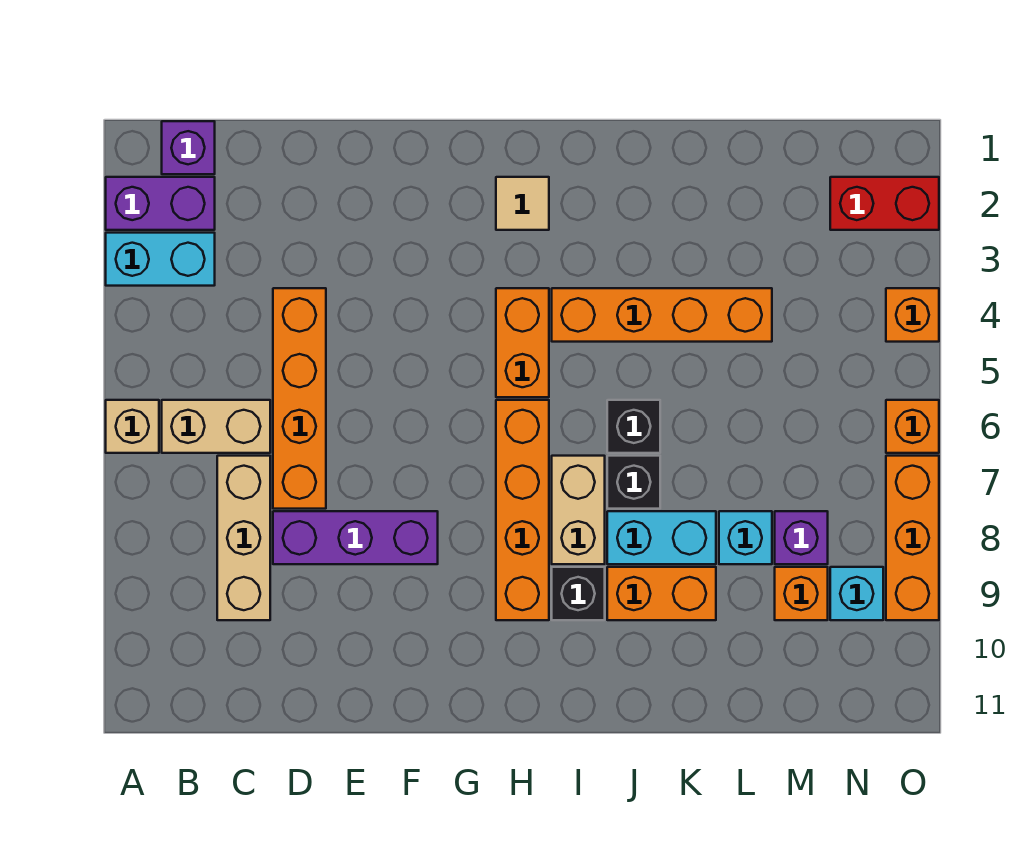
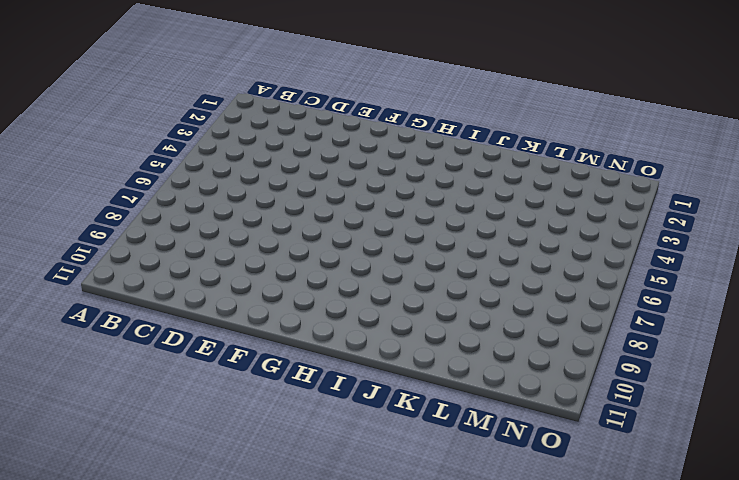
none -> purple 1x2 brick [106,177,215,230]
none -> cyan 1x2 brick [106,233,215,286]
none -> tan 1x1 brick [106,400,159,453]

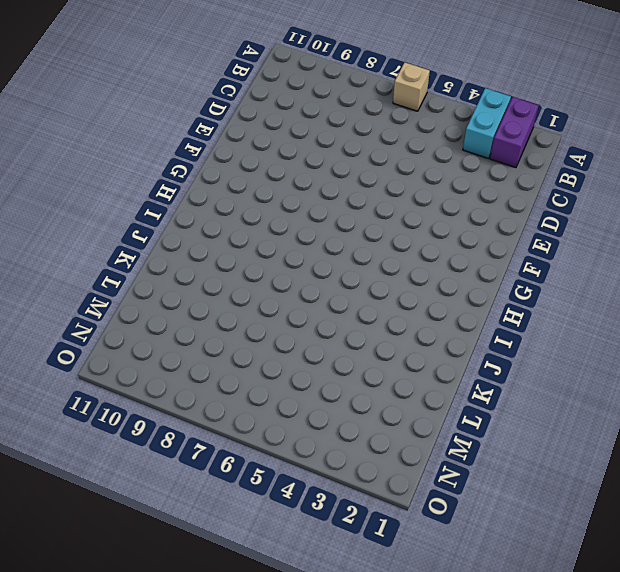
none -> purple 1x1 brick [162,121,215,174]
none -> tan 1x2 brick [162,400,270,453]
none -> tan 1x3 brick [217,456,270,620]

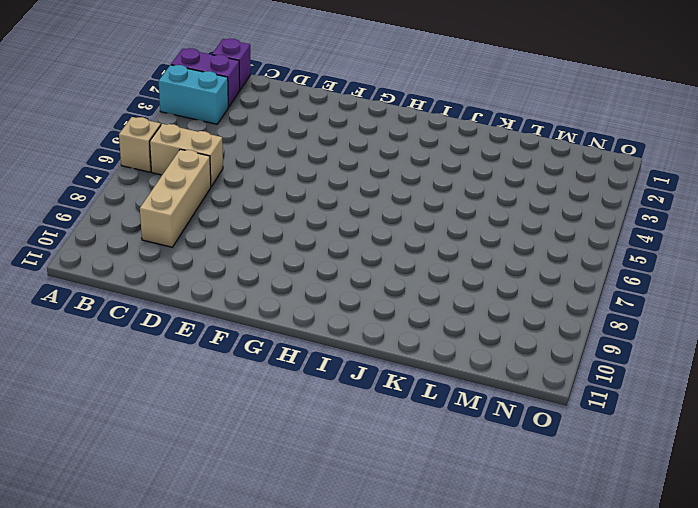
none -> orange 1x4 brick [273,288,326,509]
none -> purple 1x3 brick [273,511,438,564]
none -> tan 1x1 tile [496,177,549,230]

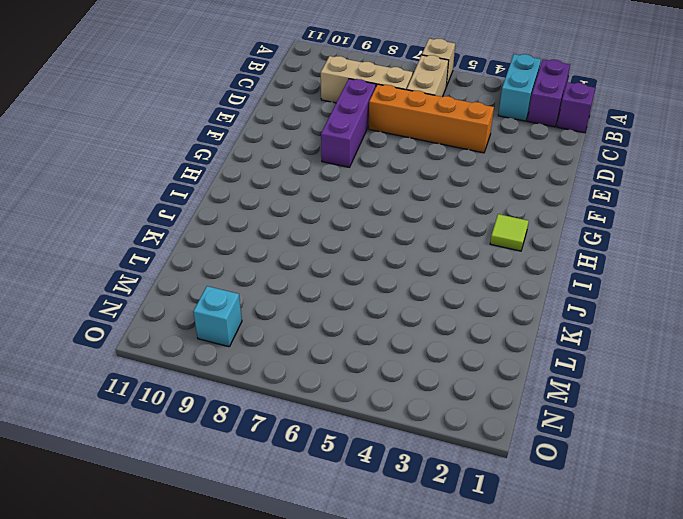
lime 1x1 tile [490,214,529,251] -> tan 1x1 tile [496,177,549,230]
none -> orange 1x2 brick [496,288,549,397]
none -> orange 1x4 brick [496,400,549,620]
none -> orange 1x4 brick [552,288,772,342]

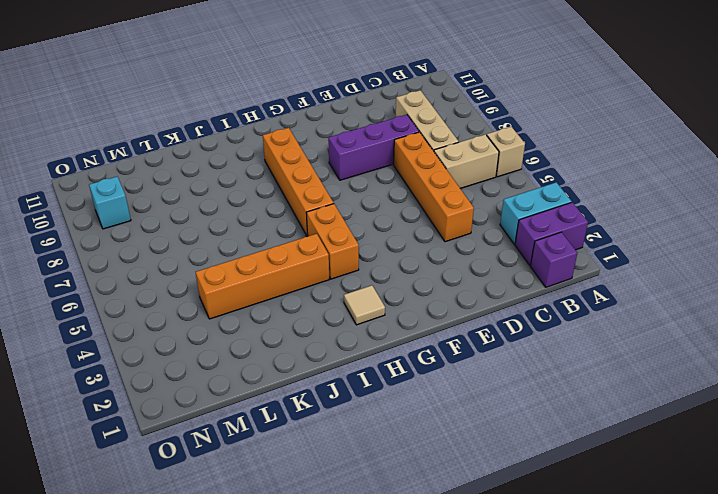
none -> tan 1x2 brick [552,456,605,564]
none -> black 1x1 brick [552,567,605,620]
none -> black 1x1 brick [607,400,660,453]

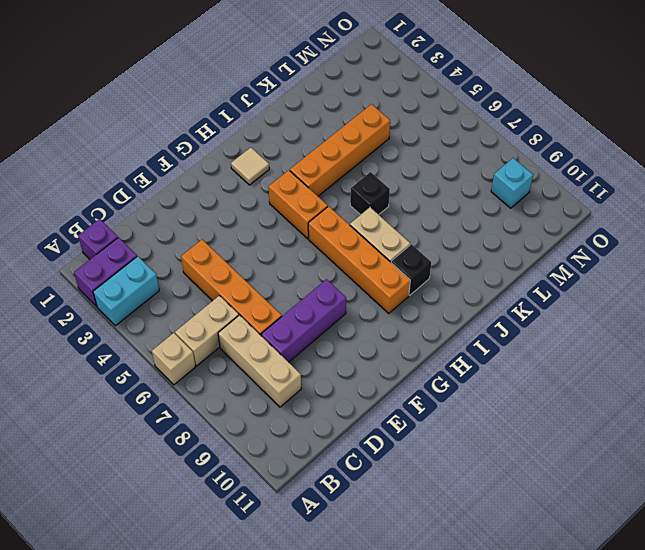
none -> black 1x1 brick [607,456,660,509]
none -> cyan 1x2 brick [607,511,716,564]
none -> orange 1x2 brick [607,567,716,620]

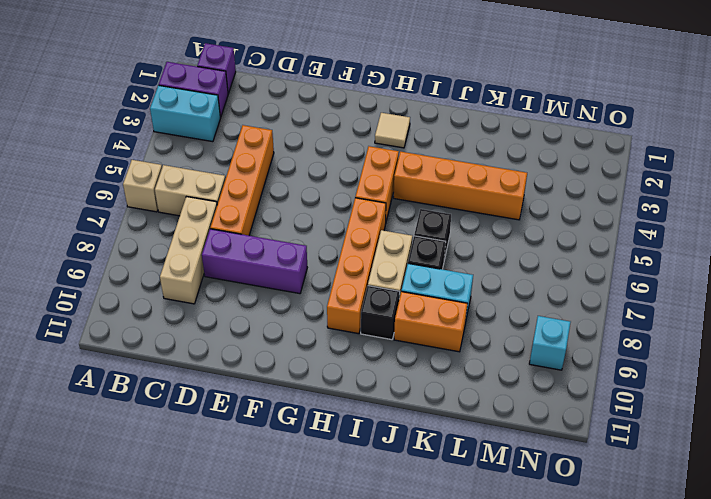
none -> cyan 1x1 brick [719,511,772,564]
none -> purple 1x1 brick [775,511,828,564]
none -> orange 1x1 brick [775,567,828,620]

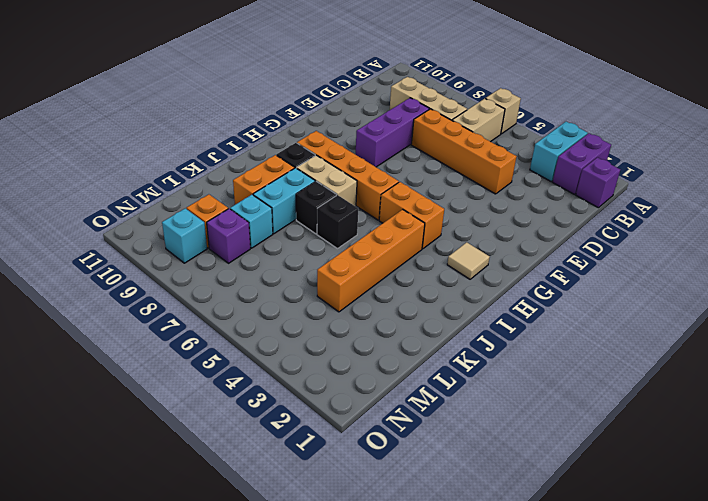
none -> red 1x2 brick [830,177,939,230]
none -> orange 1x1 brick [886,288,939,342]
none -> orange 1x1 brick [886,400,939,453]

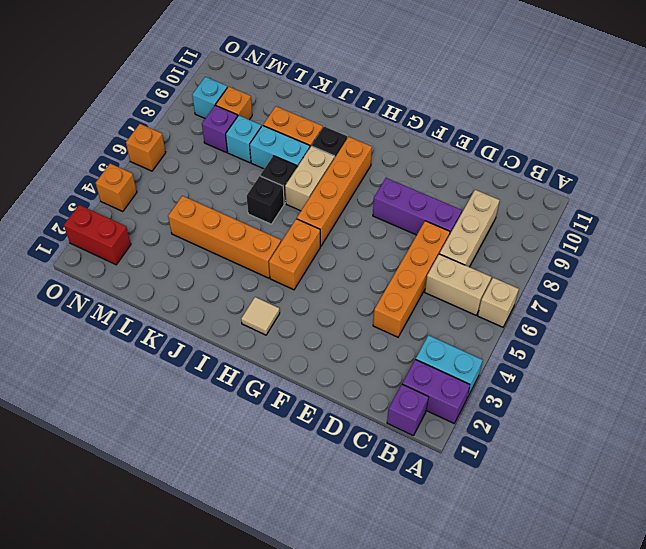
none -> orange 1x3 brick [886,456,939,620]

